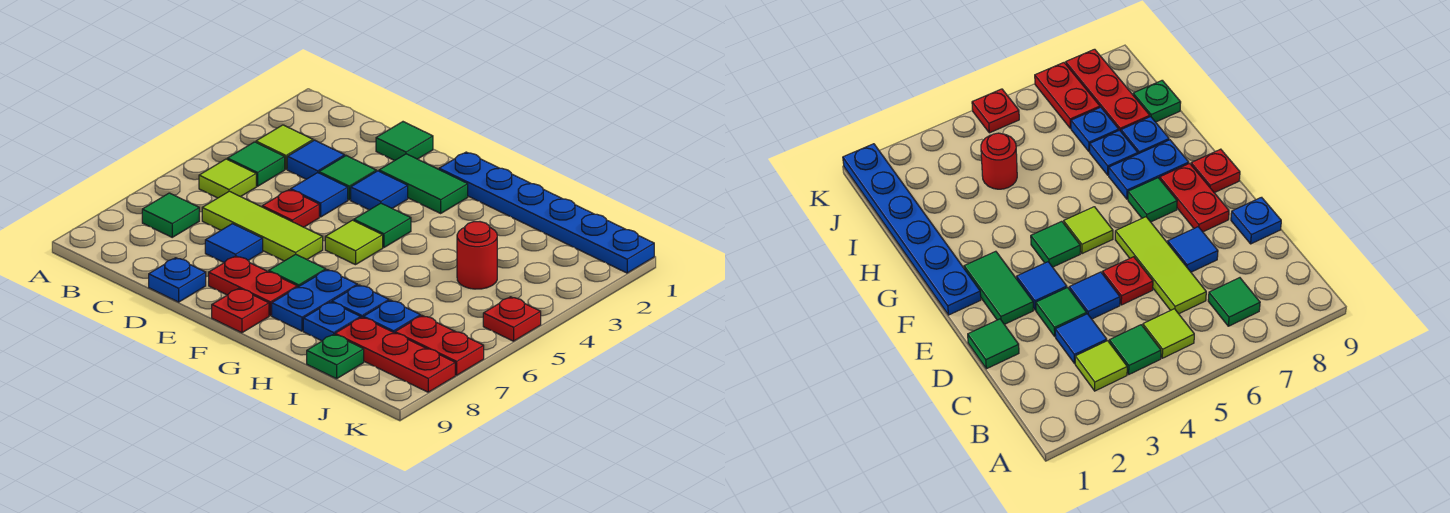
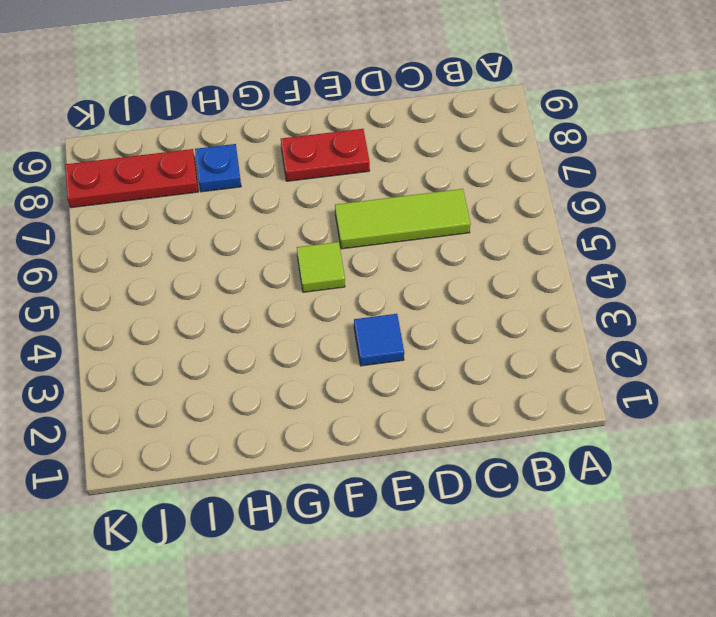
none -> lime 1x1 tile [256,125,313,169]
none -> green 1x1 tile [227,142,285,186]
none -> lime 1x1 tile [199,159,256,198]

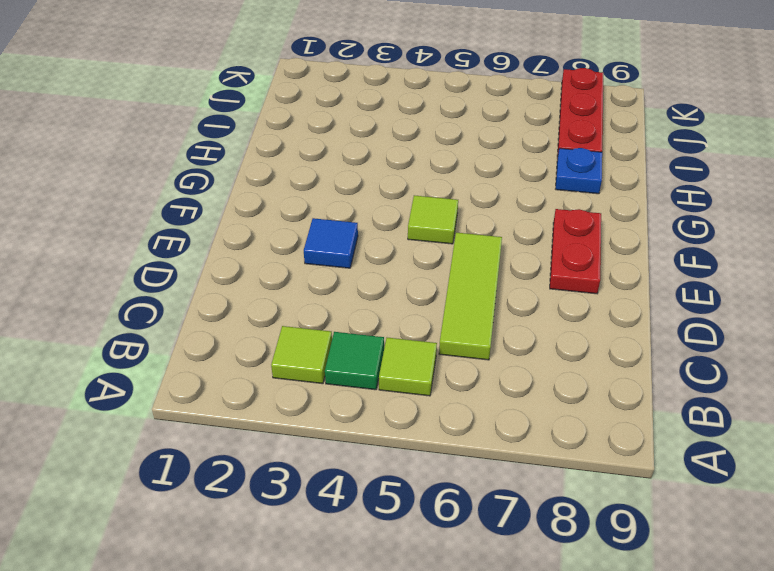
none -> green 1x1 tile [142,193,199,237]
none -> blue 1x1 tile [287,140,345,179]
none -> green 1x1 tile [376,122,433,161]

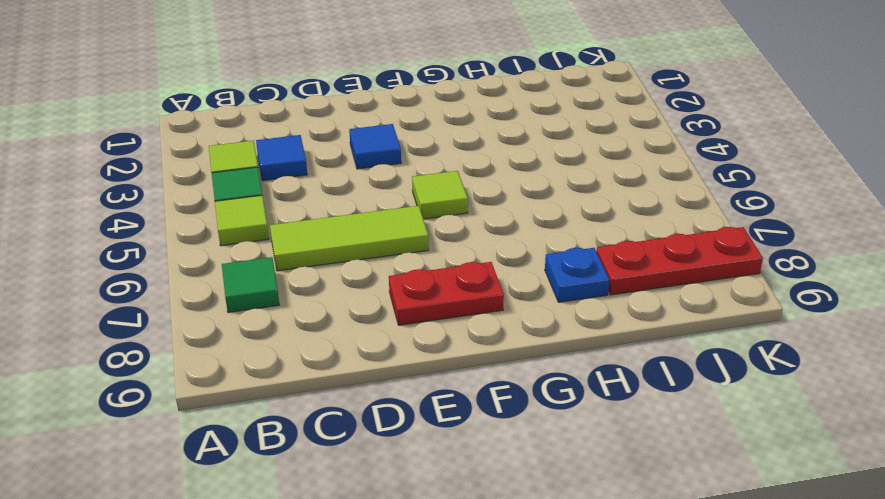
none -> green 1x1 tile [376,122,433,161]
none -> green 1x1 tile [319,156,376,200]
none -> blue 1x1 tile [291,173,348,217]

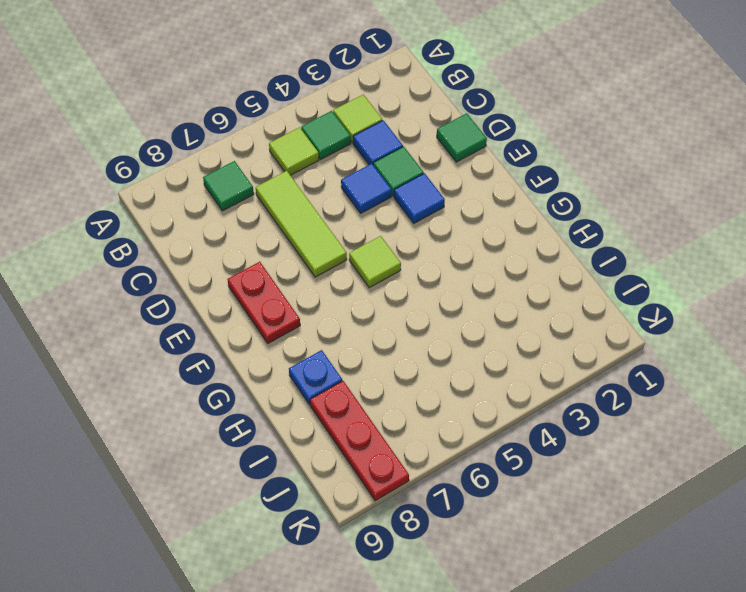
none -> red 1x1 plate [262,190,319,227]
none -> blue 1x1 tile [205,224,263,263]
none -> blue 1x1 plate [149,258,206,302]

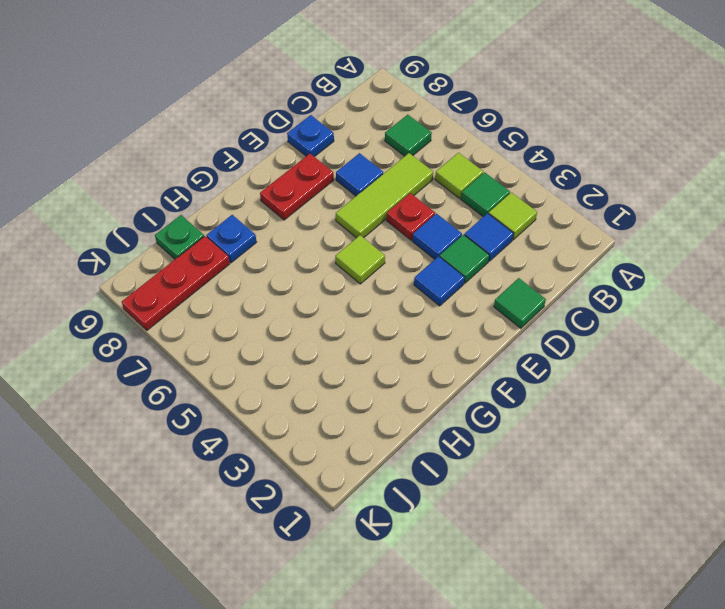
none -> green 1x2 tile [379,154,468,213]
none -> blue 1x6 plate [439,152,654,273]
none -> green 1x1 tile [354,203,411,248]

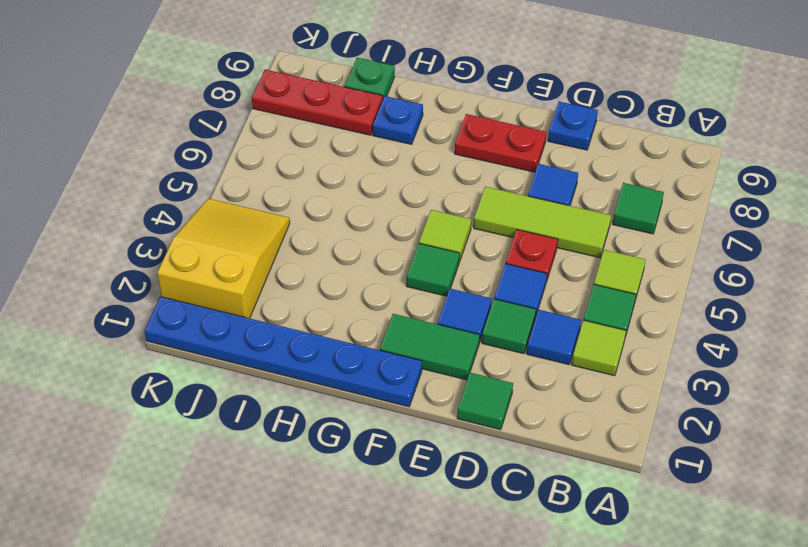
yellow 2x3 slope [157,199,290,318] -> none
none -> green 1x1 tile [269,254,326,287]
none -> red 1x1 plate [212,288,269,333]
none -> blue 1x2 plate [272,270,357,331]

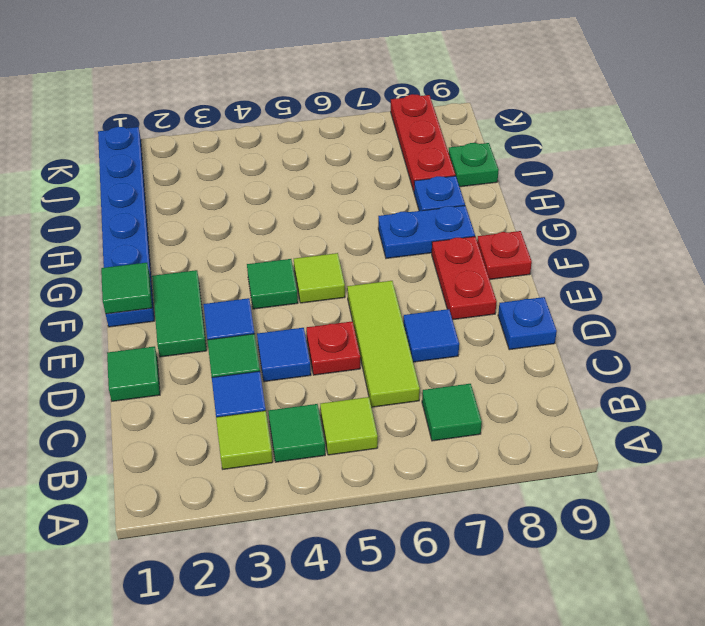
green 1x1 tile [101,263,152,314] -> green 1x1 tile moved to [269,254,326,287]
none -> blue 1x1 plate [332,285,389,318]
none -> red 1x1 round brick [457,222,497,289]
none -> blue 1x1 plate [363,300,421,333]

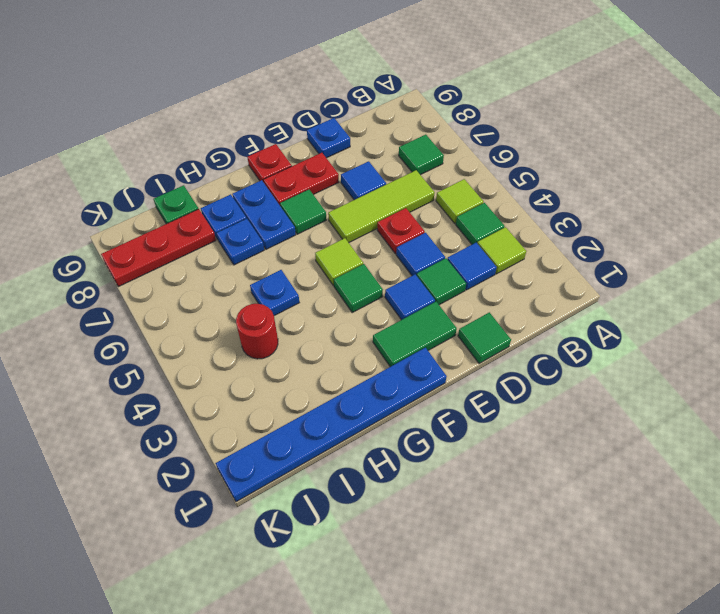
blue 1x1 plate [250,270,299,316] -> blue 1x1 plate moved to [363,300,421,333]
none -> red 1x2 plate [395,316,484,375]
none -> red 1x1 plate [483,297,541,341]

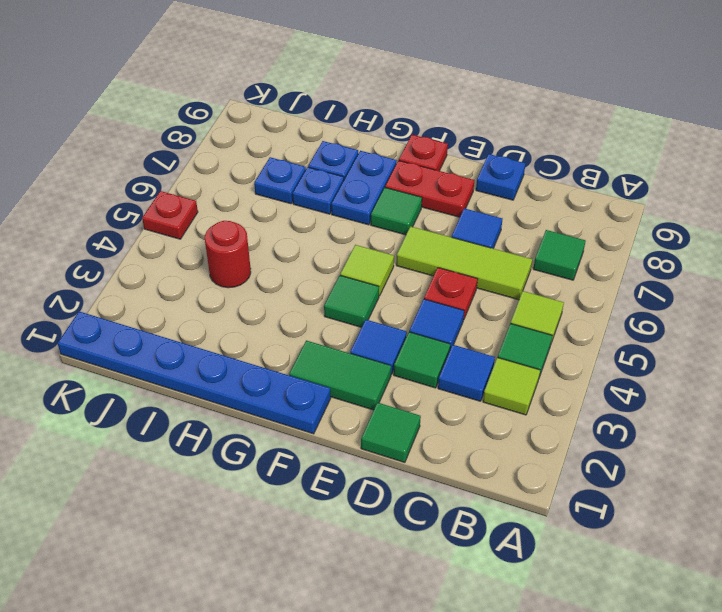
none -> red 1x3 plate [335,317,455,392]
none -> green 1x1 plate [307,334,364,379]
none -> red 1x2 plate [395,316,484,375]

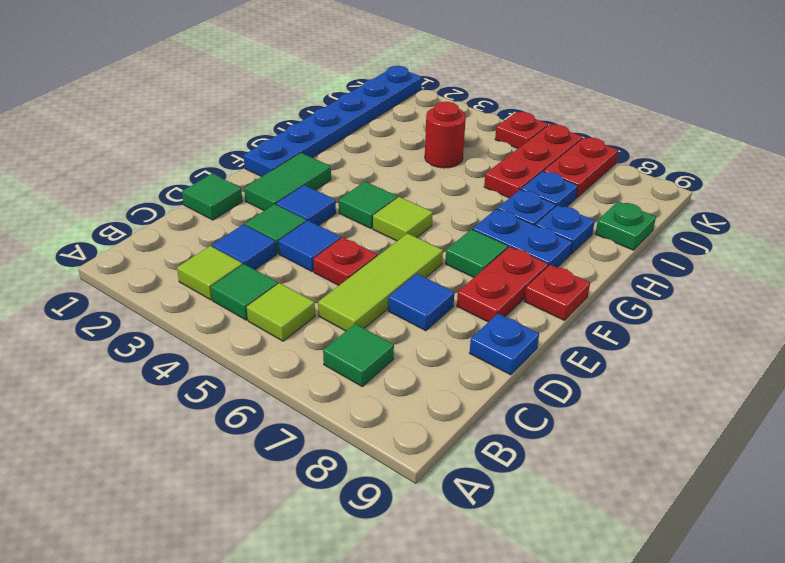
red 1x3 plate [484,125,583,198] -> red 1x3 plate moved to [335,317,455,392]

